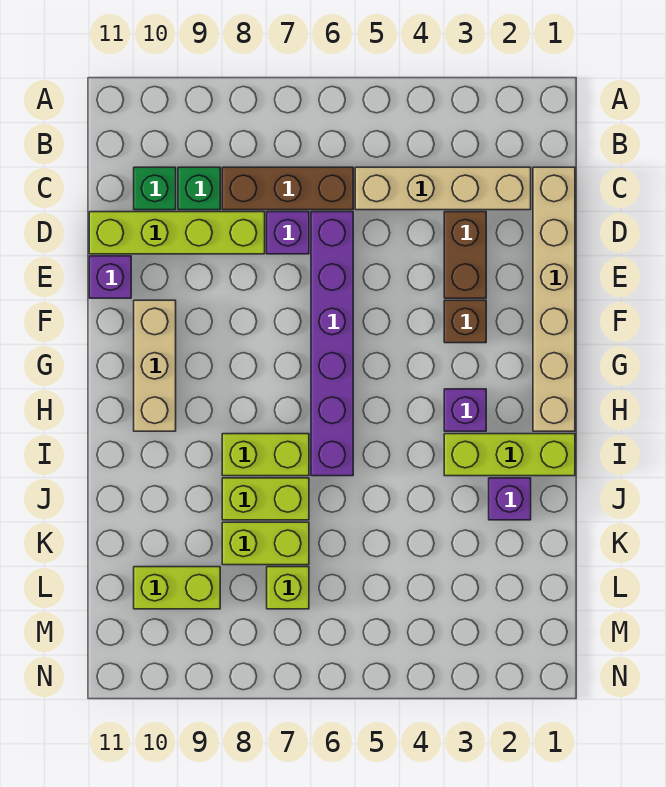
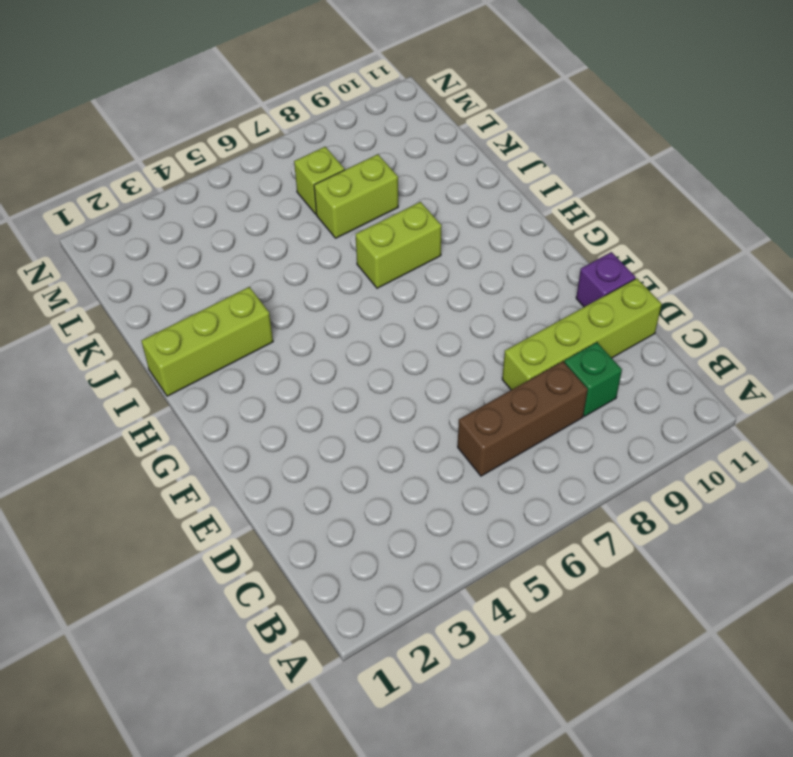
none -> tan 1x6 brick [533,167,575,431]
none -> tan 1x4 brick [355,167,531,210]
none -> green 1x1 brick [134,167,176,210]

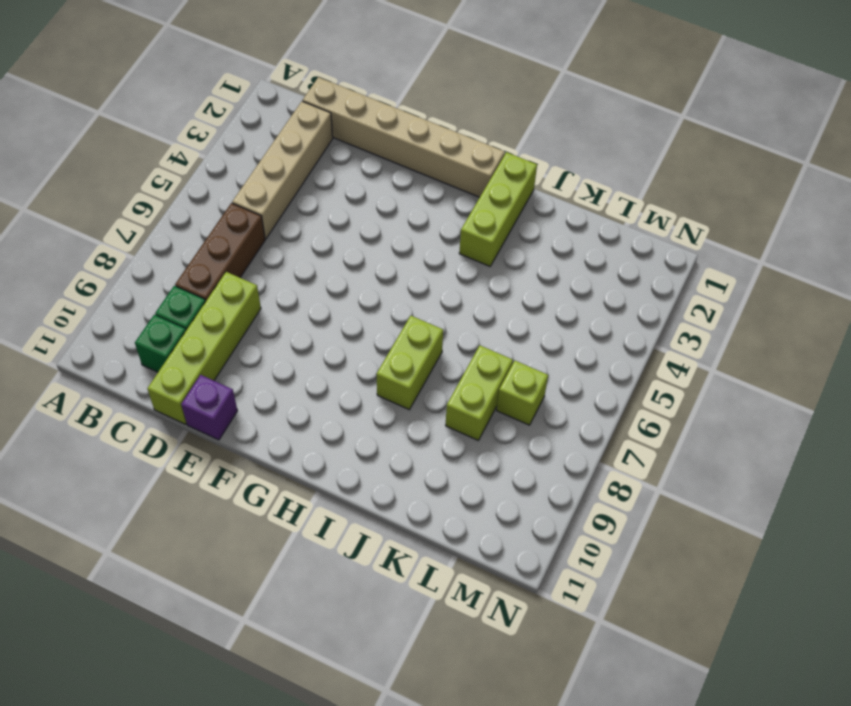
none -> brown 1x2 brick [444,212,486,298]
none -> purple 1x6 brick [311,212,353,476]
none -> purple 1x1 brick [267,212,309,254]

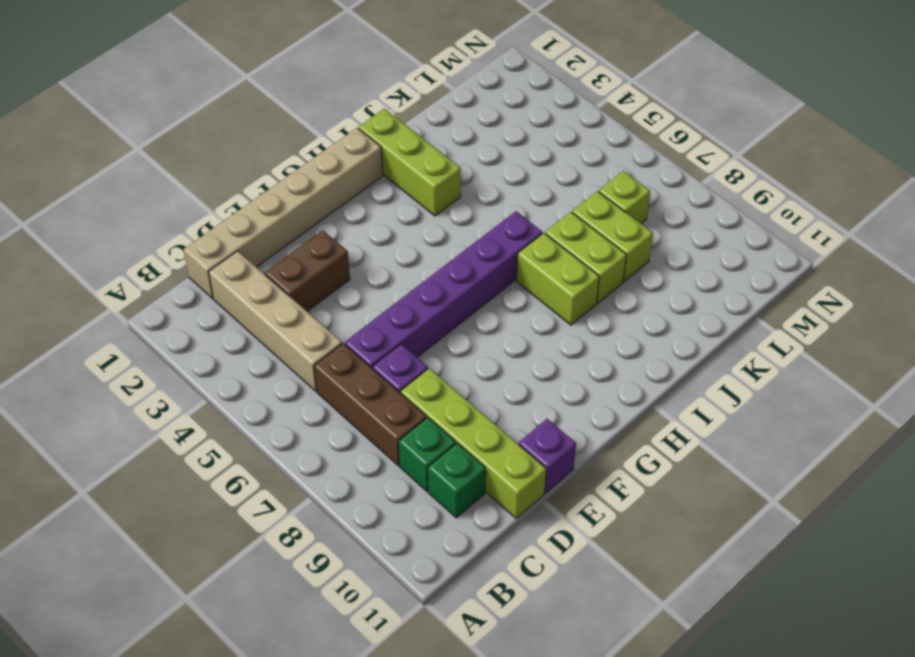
none -> brown 1x1 brick [444,300,486,343]
none -> tan 1x3 brick [134,300,176,431]
none -> purple 1x1 brick [444,389,486,431]

